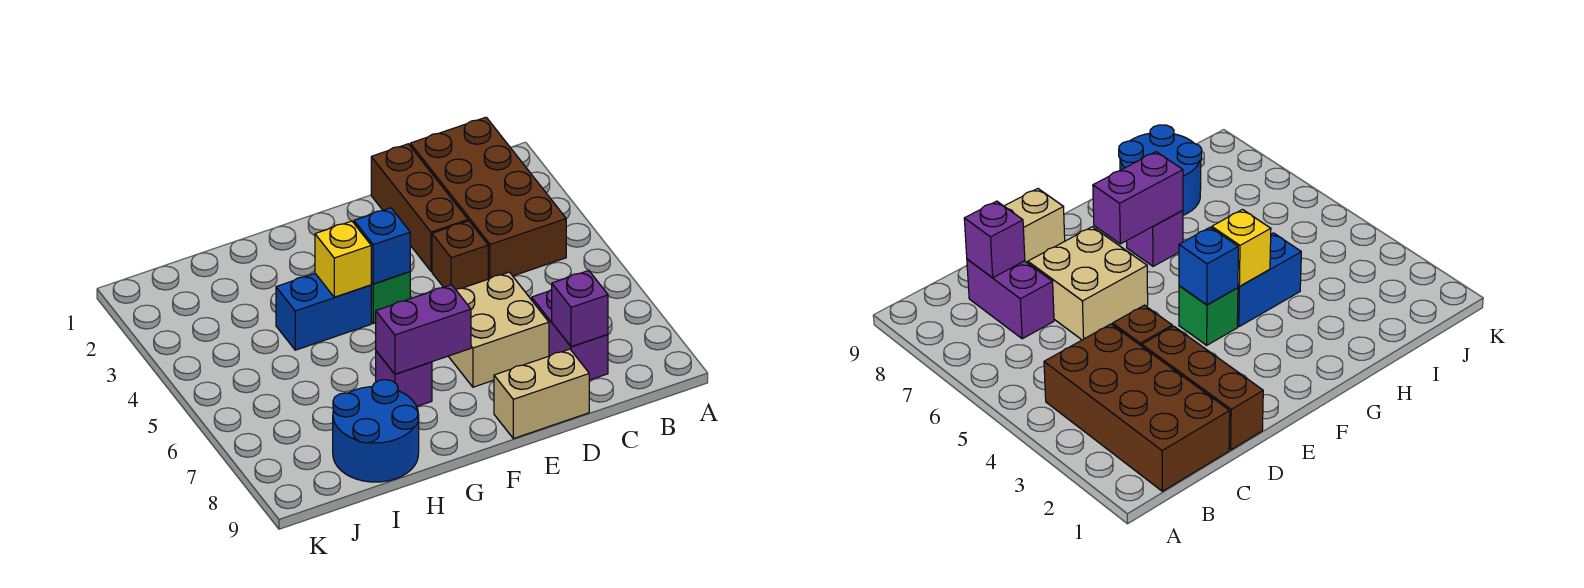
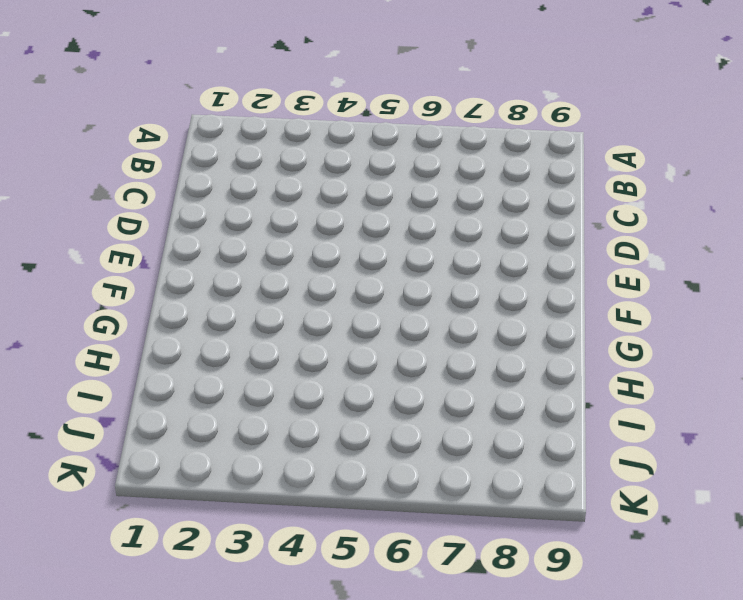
none -> brown 2x4 brick [410,117,566,279]
none -> purple 1x2 brick [532,290,608,380]
none -> brown 1x3 brick [371,144,468,271]

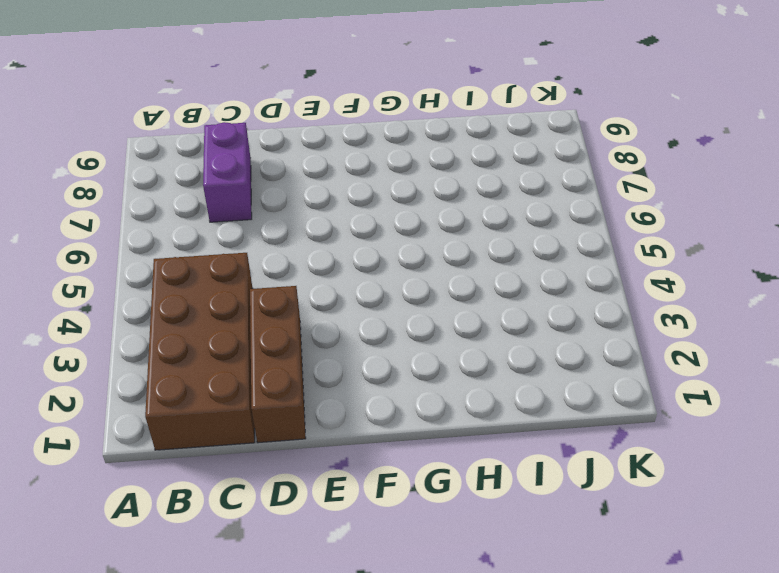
none -> brown 1x1 brick [432,221,488,289]
none -> tan 2x2 brick [448,272,549,387]
none -> tan 1x2 brick [494,349,589,439]

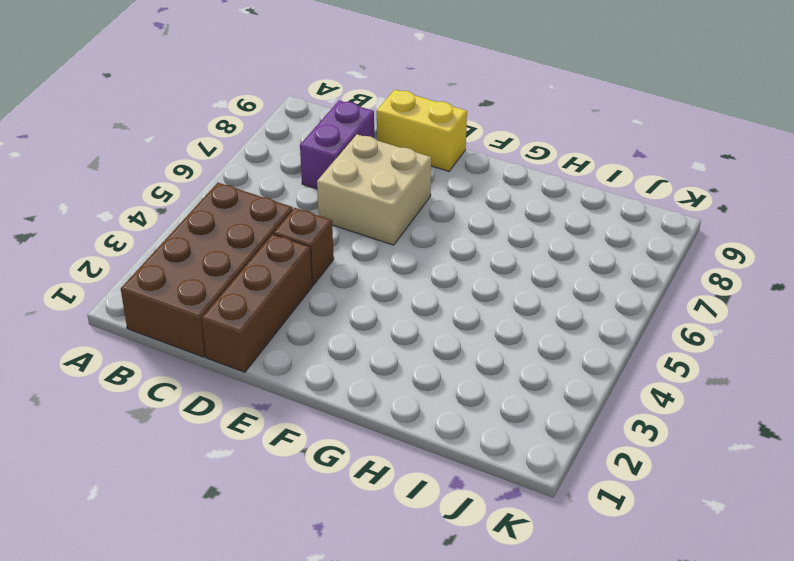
yellow 1x2 brick [377,90,467,171] -> tan 1x2 brick [494,349,589,439]
none -> green 1x1 brick [371,272,410,324]
none -> blue 1x2 brick [276,274,371,350]
none -> purple 1x1 brick [376,351,432,406]

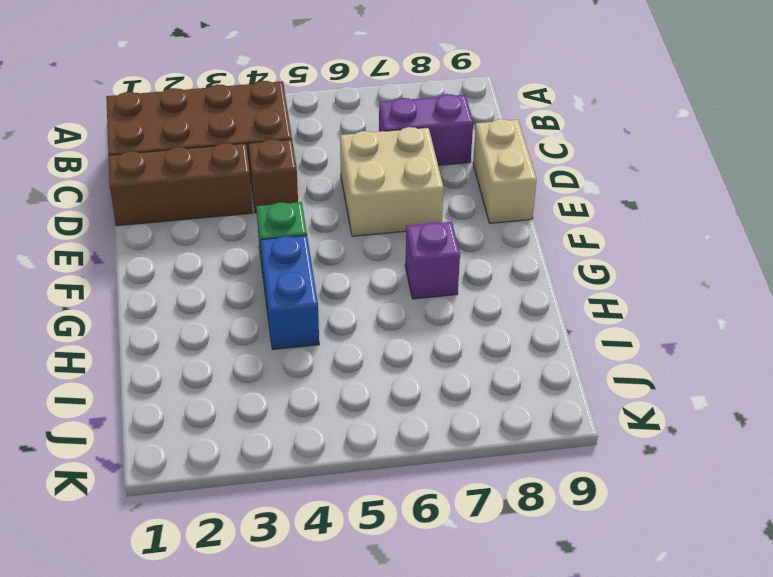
none -> blue 2x2 round brick [333,380,419,482]
none -> purple 1x1 brick [552,270,608,347]
none -> blue 1x1 brick [354,208,410,284]

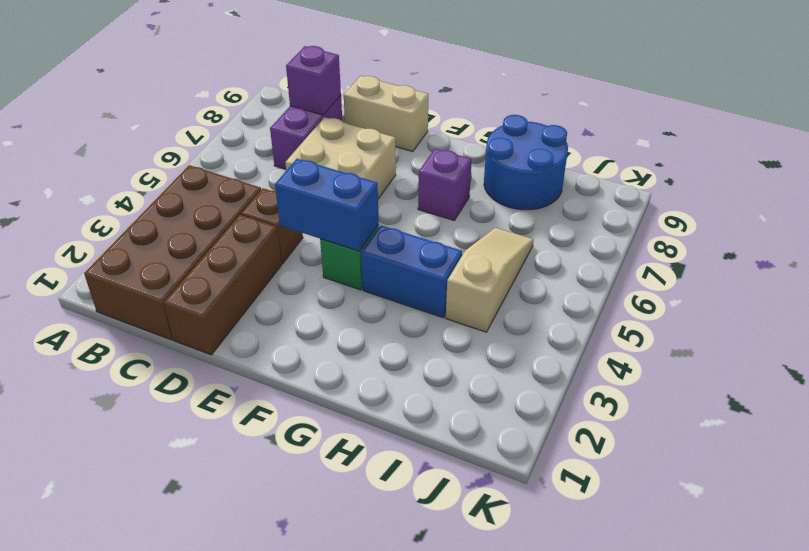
blue 1x2 brick [275,159,379,251] -> blue 1x1 brick [354,208,410,284]
tan 1x3 slope [446,228,534,332] -> none
none -> purple 1x2 brick [376,285,471,374]
none -> yellow 1x1 brick [315,221,371,297]

